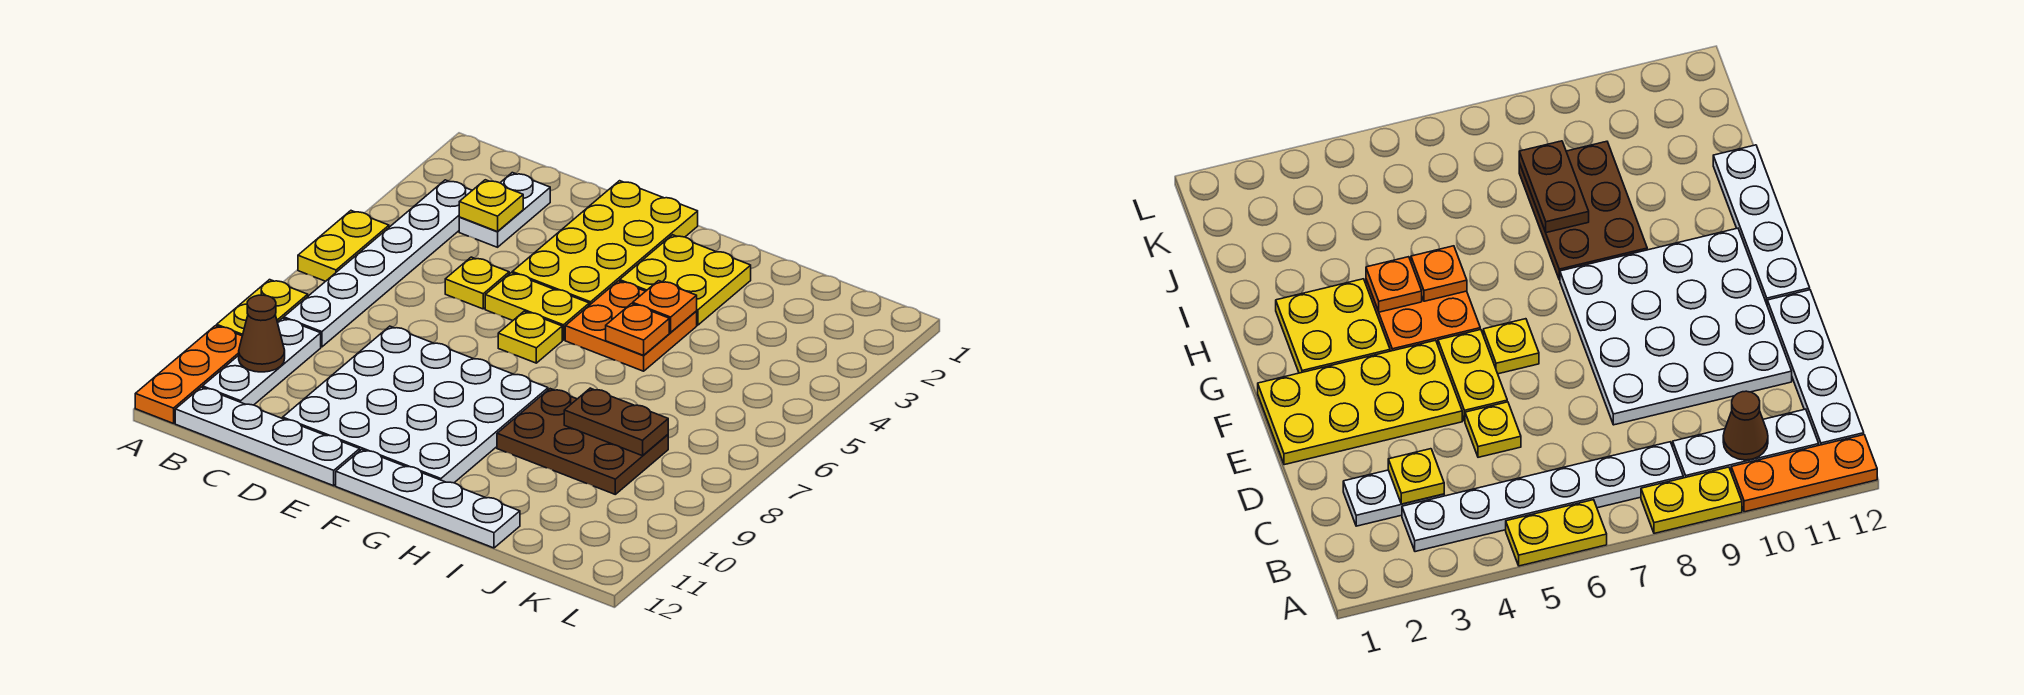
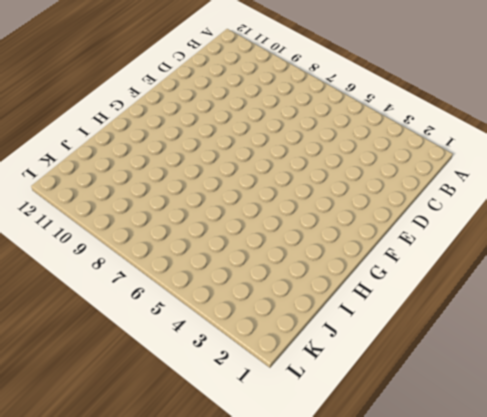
none -> yellow 1x2 plate [298,211,389,281]
none -> yellow 1x2 plate [217,280,308,336]
none -> orange 1x3 plate [135,326,242,423]

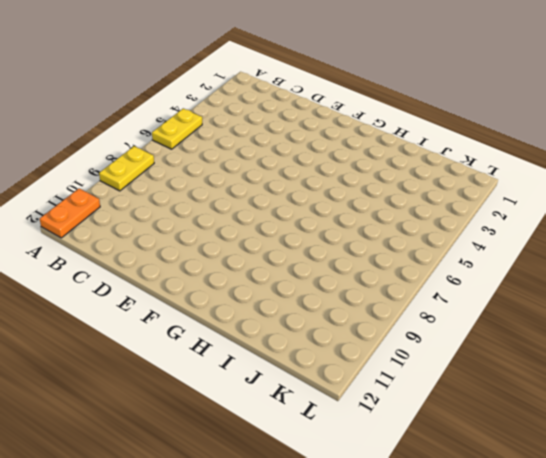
orange 1x2 plate [40,188,100,238] -> orange 1x3 plate [135,326,242,423]
none -> white 1x6 plate [284,180,472,347]
none -> white 1x3 plate [203,318,321,405]
none -> white 1x4 plate [175,387,360,486]

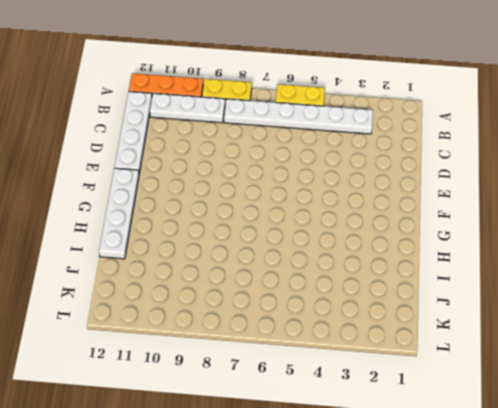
none -> white 1x2 plate [459,173,550,247]
none -> yellow 1x1 plate [445,257,509,309]
none -> white 4x4 plate [283,326,548,483]

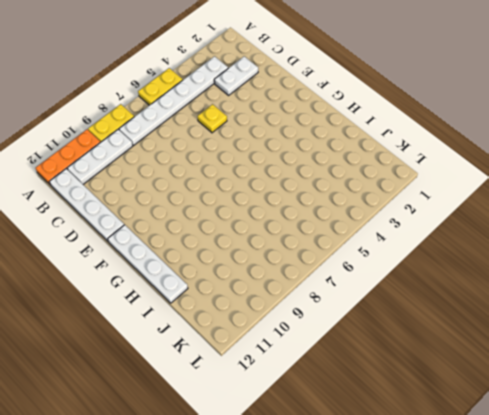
none -> white 4x4 plate [283,326,548,483]
none -> yellow 2x4 plate [512,181,698,305]
none -> yellow 1x2 plate [485,273,589,340]

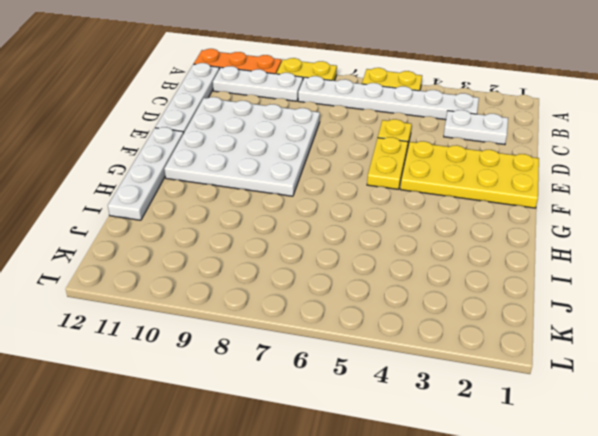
none -> yellow 1x1 plate [498,311,562,363]
none -> yellow 2x2 plate [620,235,751,325]
none -> orange 2x2 plate [565,281,697,371]

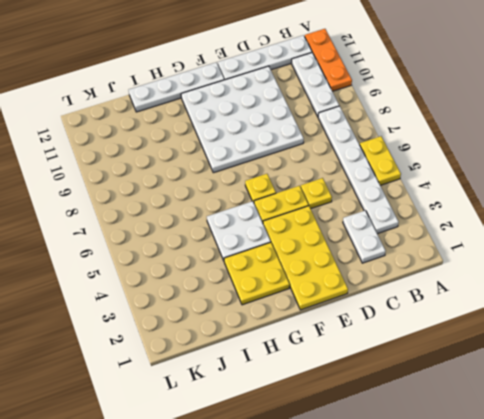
white 2x2 plate [207,201,271,261] -> orange 2x2 plate [565,281,697,371]
none -> yellow 1x2 plate [217,280,308,336]
none -> brown 2x3 plate [497,389,668,494]
none -> brown 1x1 cone [239,295,285,372]

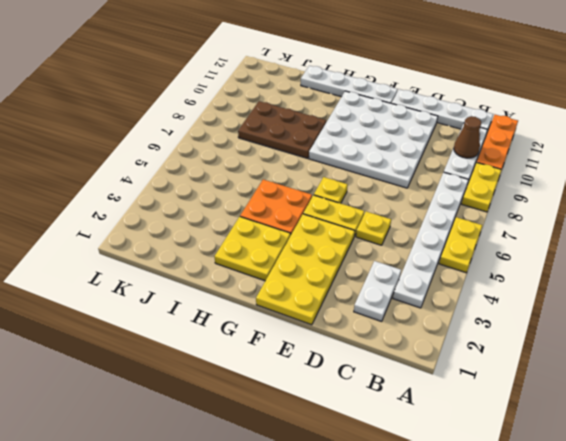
none -> yellow 1x1 plate [459,180,523,232]
none -> orange 1x1 plate [633,281,697,332]
none -> orange 1x1 plate [606,304,669,355]

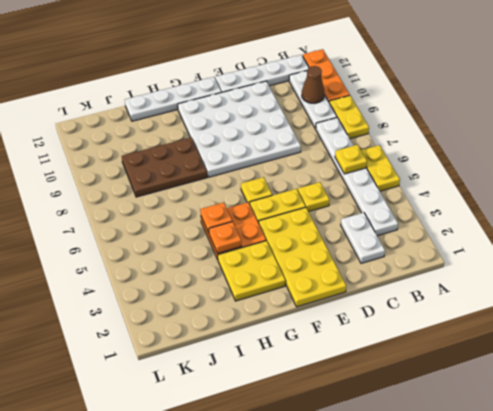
yellow 1x1 plate [335,145,367,174] -> yellow 1x1 plate moved to [459,180,523,232]
none -> brown 1x2 plate [564,388,668,456]

